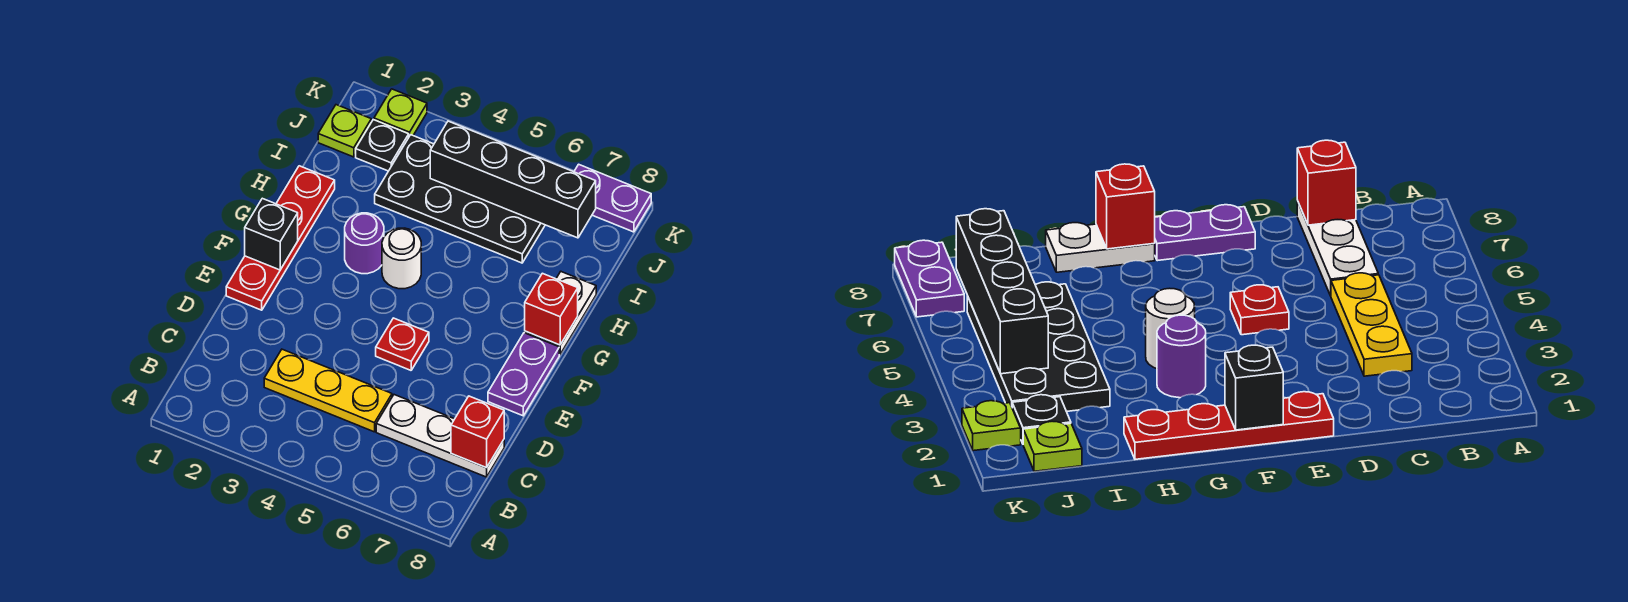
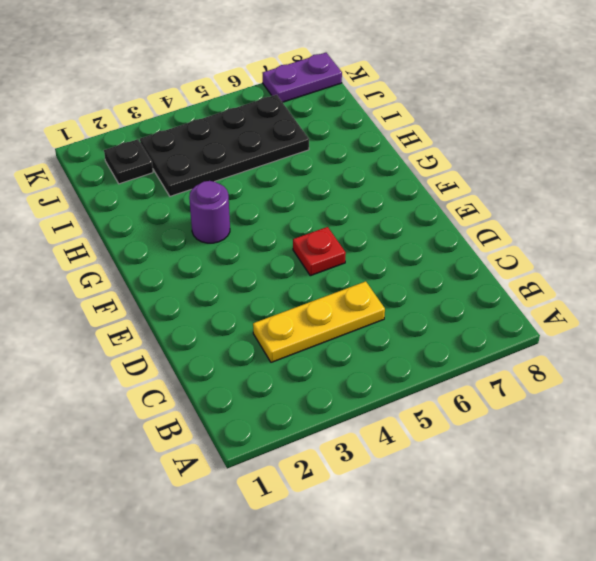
none -> white 1x3 plate [376,395,504,477]
none -> red 1x4 plate [226,166,335,310]
none -> purple 1x2 plate [488,333,559,416]

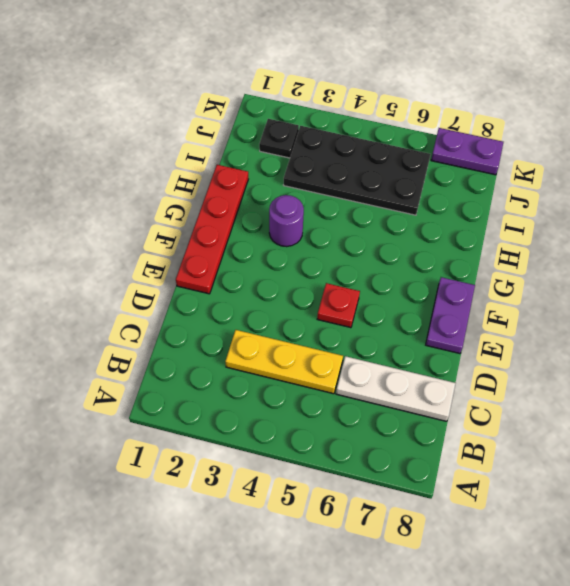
none -> white 1x1 round brick [382,228,421,289]
none -> white 1x2 plate [525,272,596,354]
none -> lime 1x1 plate [318,105,371,157]

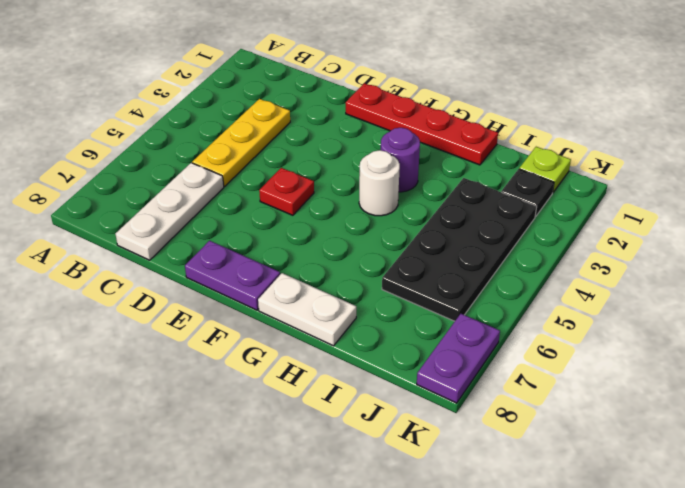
none -> lime 1x1 plate [374,89,427,136]
none -> red 1x1 brick [451,396,504,468]
none -> black 1x1 brick [245,198,298,270]

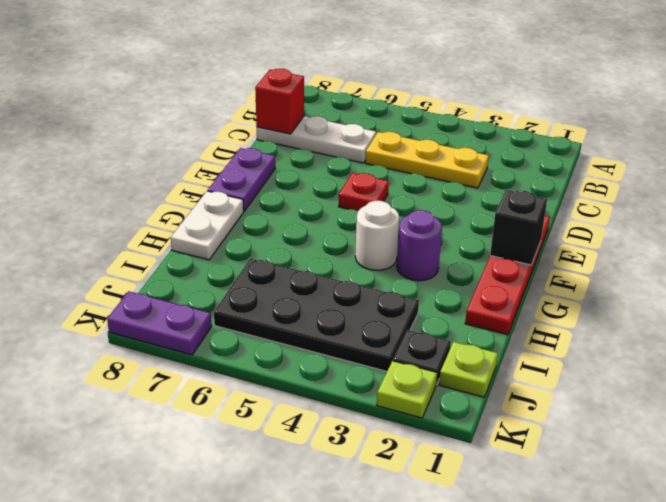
none -> red 1x1 brick [525,273,578,345]
none -> black 1x4 brick [430,121,596,238]

